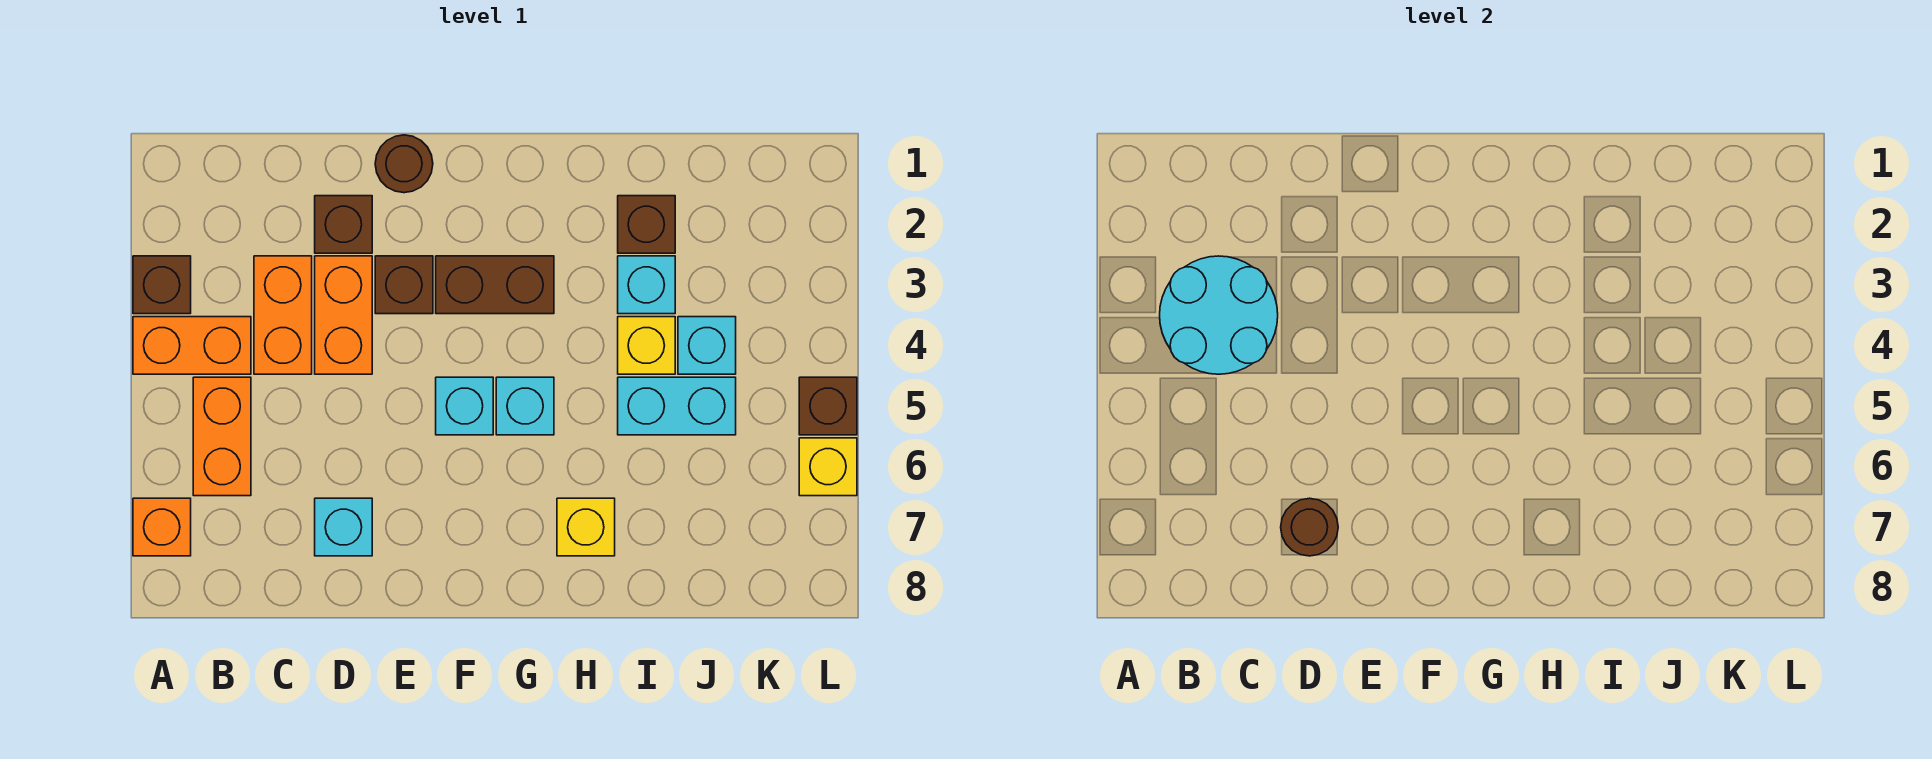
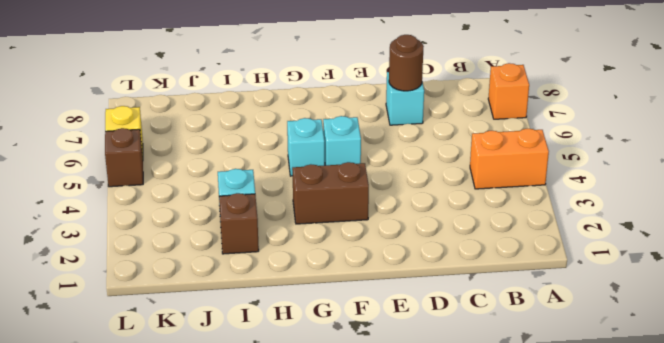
none -> brown 1x1 brick [133,256,191,314]
none -> orange 1x2 brick [193,377,251,496]
none -> orange 1x2 brick [254,256,312,374]

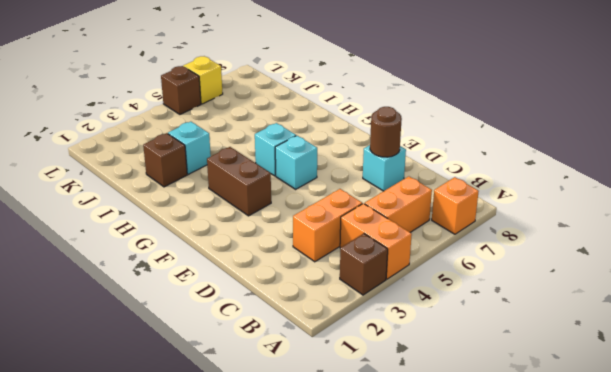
none -> brown 1x1 brick [315,196,372,253]
none -> orange 1x2 brick [315,256,372,374]
none -> brown 1x1 round brick [375,135,433,193]

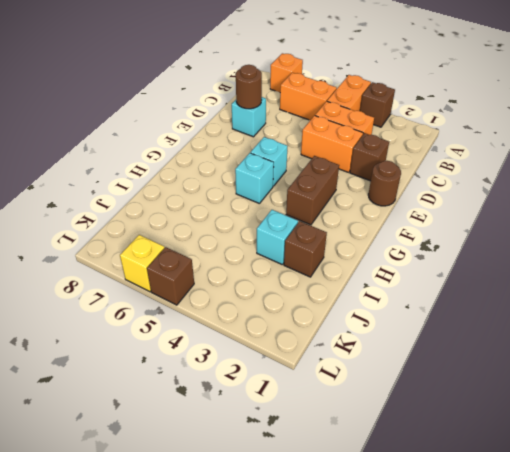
none -> brown 1x1 brick [375,256,433,314]
none -> yellow 1x1 brick [557,498,615,556]
none -> yellow 1x1 brick [618,317,675,374]

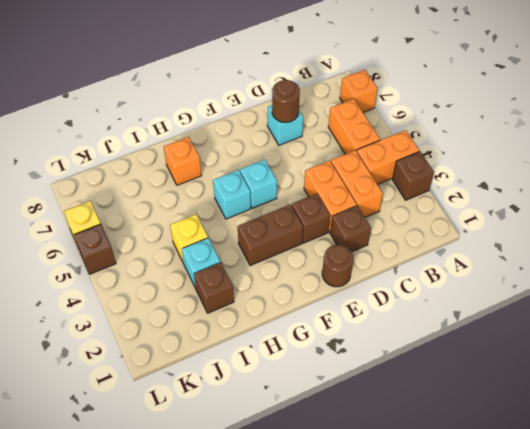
orange 1x1 brick [164,137,202,185] -> yellow 1x1 brick [557,498,615,556]
none -> cyan 1x2 brick [618,377,736,435]
none -> cyan 1x1 brick [678,317,736,374]
none -> cyan 2x2 round brick [1160,256,1278,374]

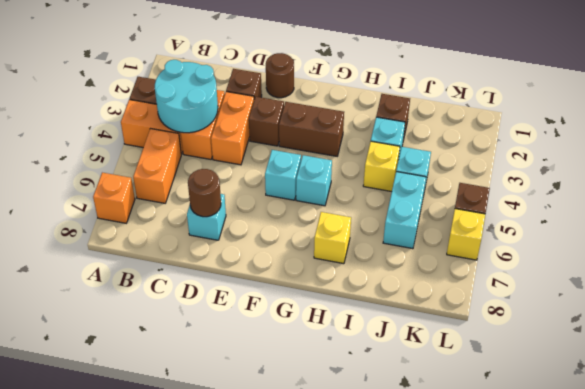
cyan 1x2 brick [383,172,426,249] -> cyan 1x2 brick turned to [618,377,736,435]

